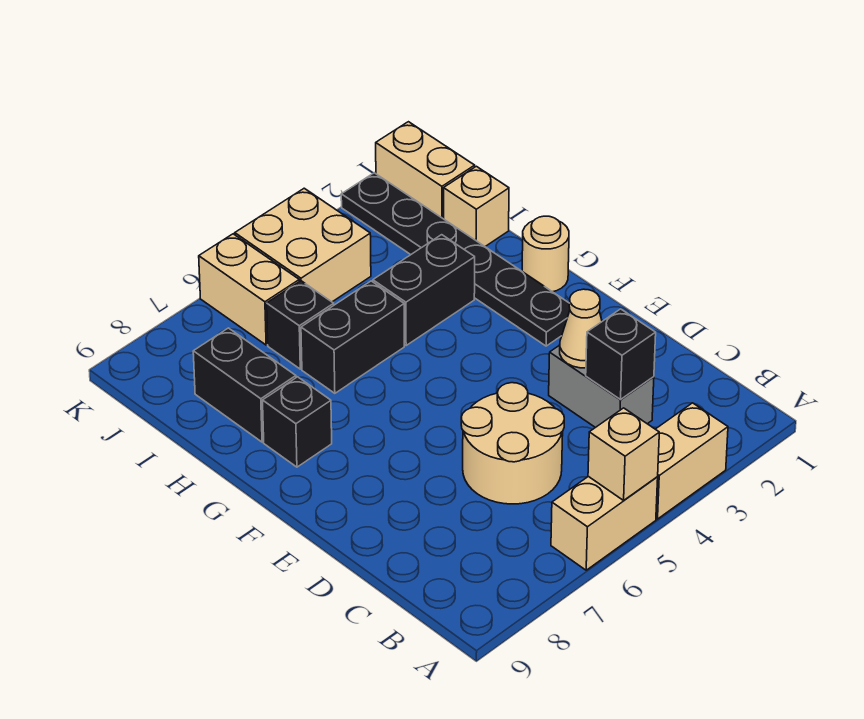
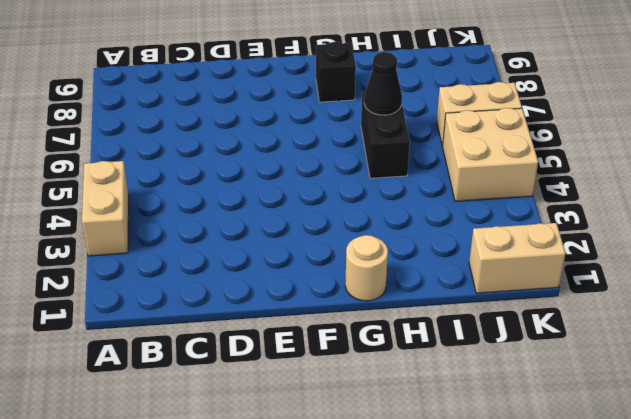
black 1x1 cone [364,52,402,115] -> none
none -> tan 1x2 brick [551,476,658,570]
none -> grey 1x2 brick [549,345,654,428]
none -> tan 2x2 round brick [461,383,564,504]

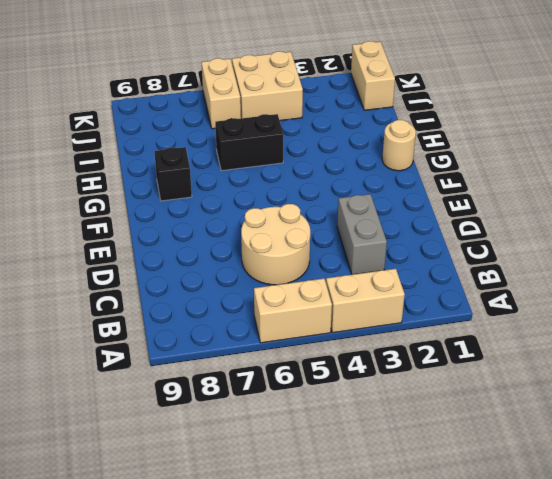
none -> black 1x6 plate [341,173,570,346]
none -> black 1x2 brick [373,235,475,345]
none -> black 1x2 brick [193,328,296,442]

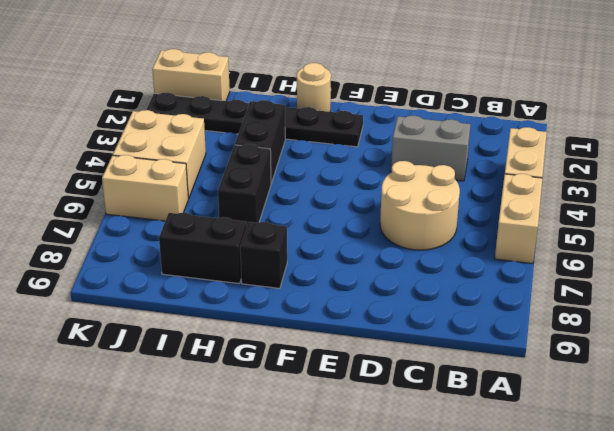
none -> tan 1x1 brick [444,166,509,246]
none -> black 1x1 brick [267,281,334,369]
none -> tan 1x1 brick [588,408,659,500]

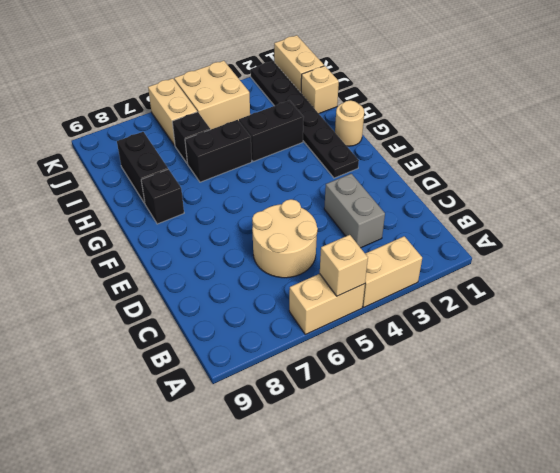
none -> black 1x1 brick [586,309,656,399]
none -> tan 1x1 cone [560,289,602,368]

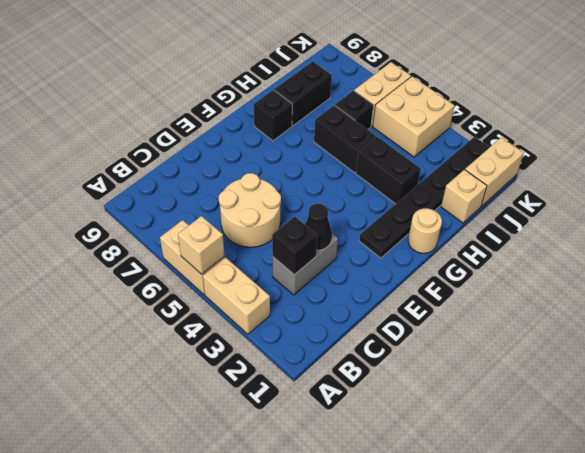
black 1x1 cone [305,204,332,250] -> tan 1x1 cone [560,289,602,368]

